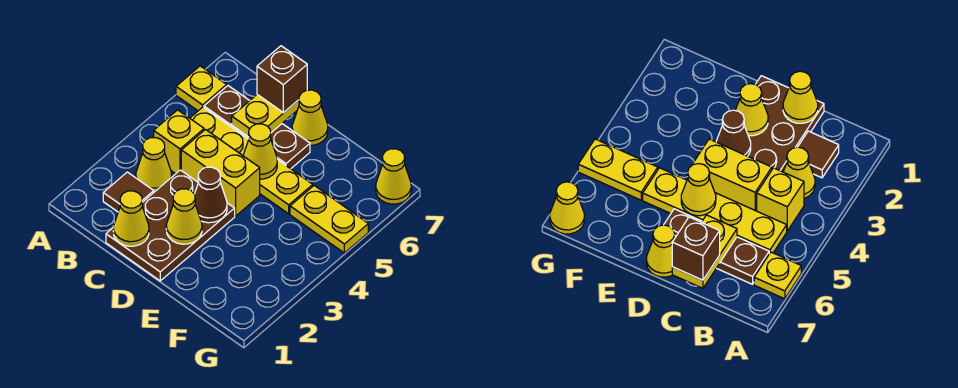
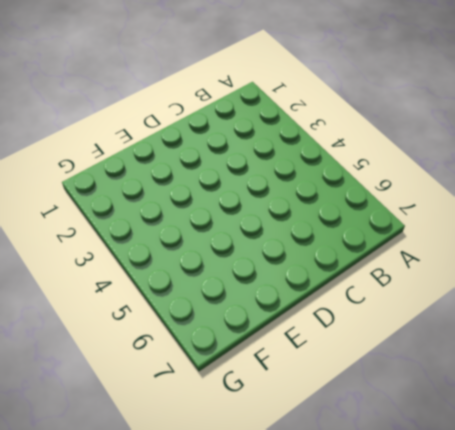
none -> yellow 1x1 plate [176,66,227,111]
none -> brown 1x1 tile [103,172,154,212]
none -> yellow 1x1 cone [136,138,171,192]

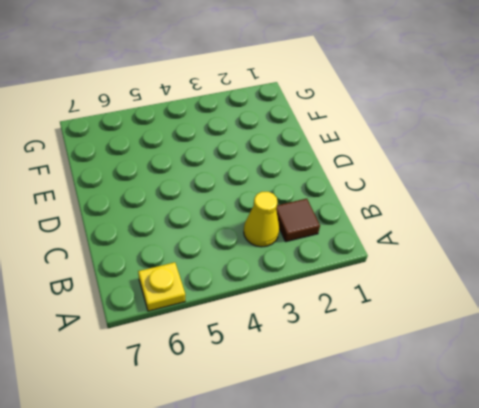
none -> yellow 1x1 brick [154,110,204,174]
none -> yellow 1x4 plate [190,107,313,214]
none -> brown 1x3 plate [204,86,310,169]

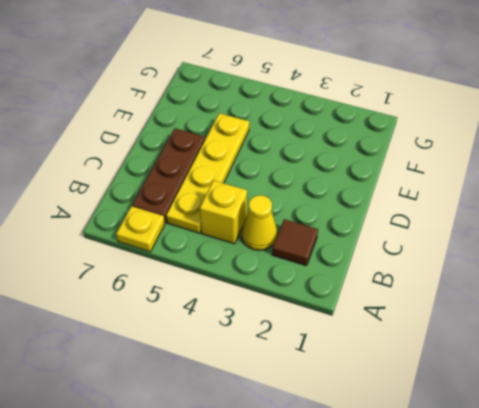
none -> brown 2x3 plate [106,170,235,281]
none -> yellow 1x2 brick [181,130,260,216]
none -> yellow 1x1 cone [292,90,328,145]

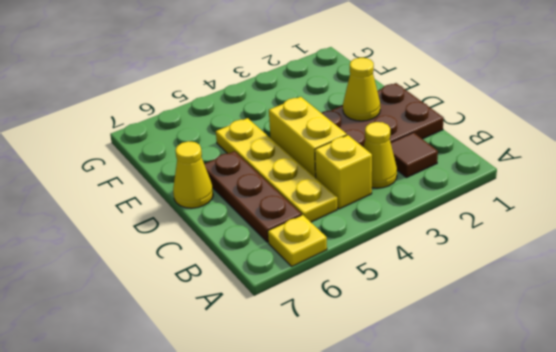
none -> yellow 1x2 plate [290,186,368,253]
none -> yellow 1x1 cone [376,149,411,204]
none -> yellow 1x1 cone [113,191,149,246]

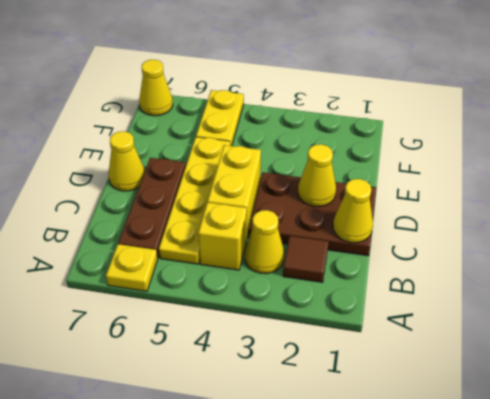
none -> yellow 1x2 plate [232,95,299,137]
none -> brown 1x1 cone [195,167,227,223]
none -> yellow 1x1 cone [243,124,277,179]

